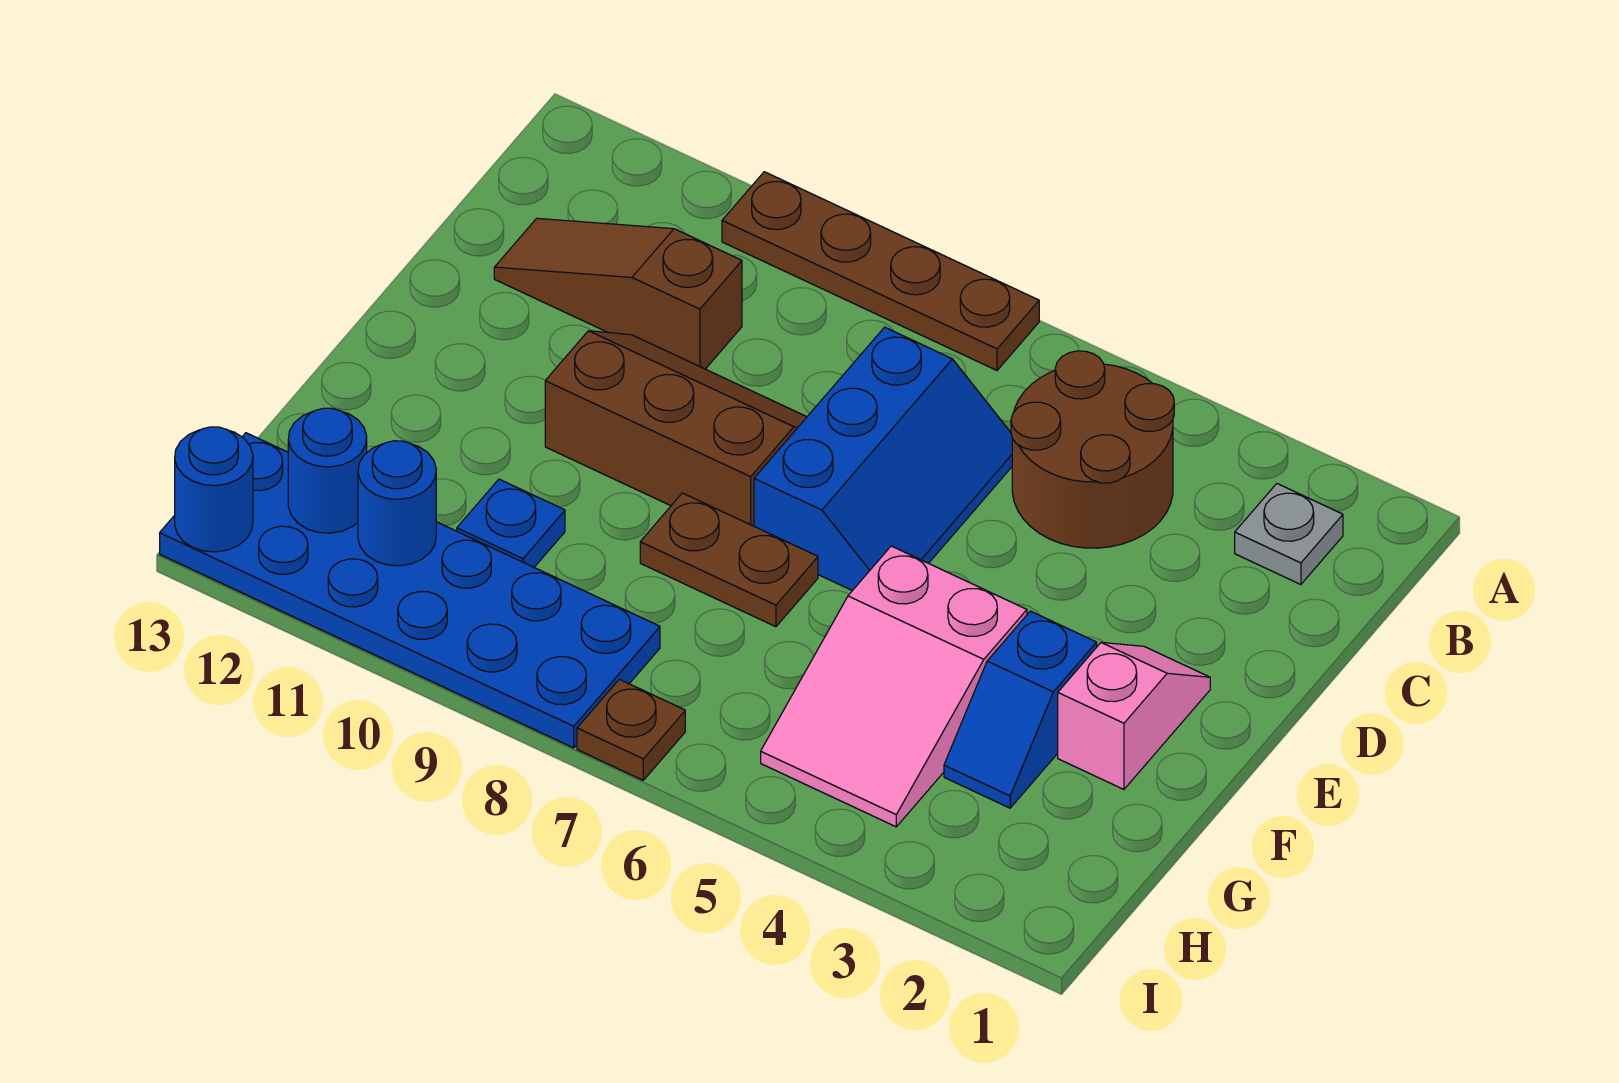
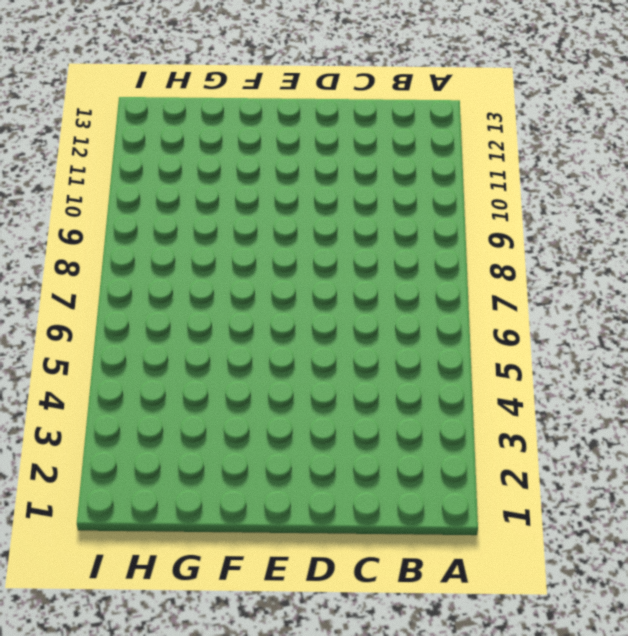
none -> brown 1x4 plate [722,172,1039,370]
none -> grey 1x1 plate [1235,484,1343,585]
none -> brown 2x2 round brick [1011,351,1174,548]

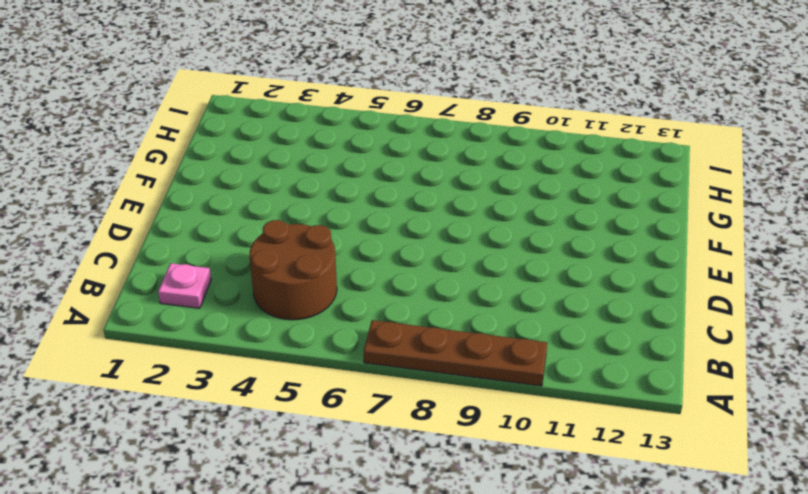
pink 1x1 plate [158,263,211,308] -> grey 1x1 plate [1235,484,1343,585]
none -> blue 2x3 slope [754,327,1012,591]
none -> brown 1x3 slope [494,218,742,369]
none -> brown 2x3 slope [545,331,807,526]

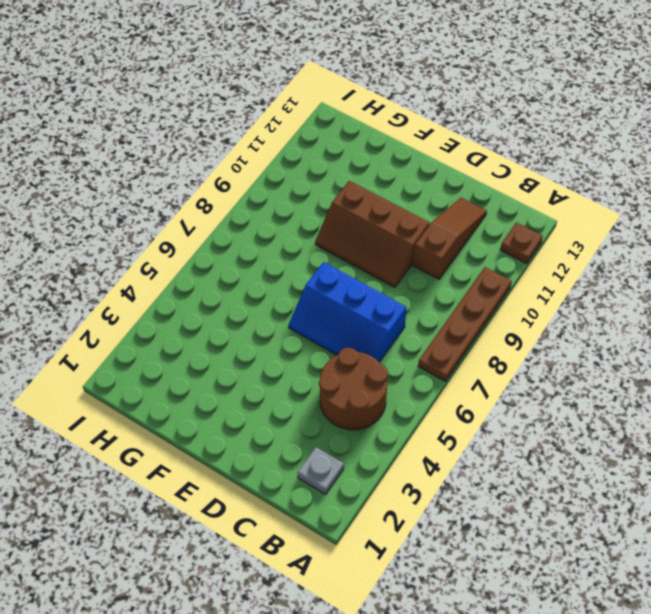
brown 1x1 plate [500,223,543,264] -> brown 1x1 plate moved to [577,679,685,780]
brown 2x3 slope [315,181,429,287] -> brown 2x3 slope turned to [545,331,807,526]
none -> pink 1x2 slope [1058,642,1210,789]
none -> blue 1x2 slope [944,611,1097,808]
none -> pink 2x3 slope [761,546,1027,827]

